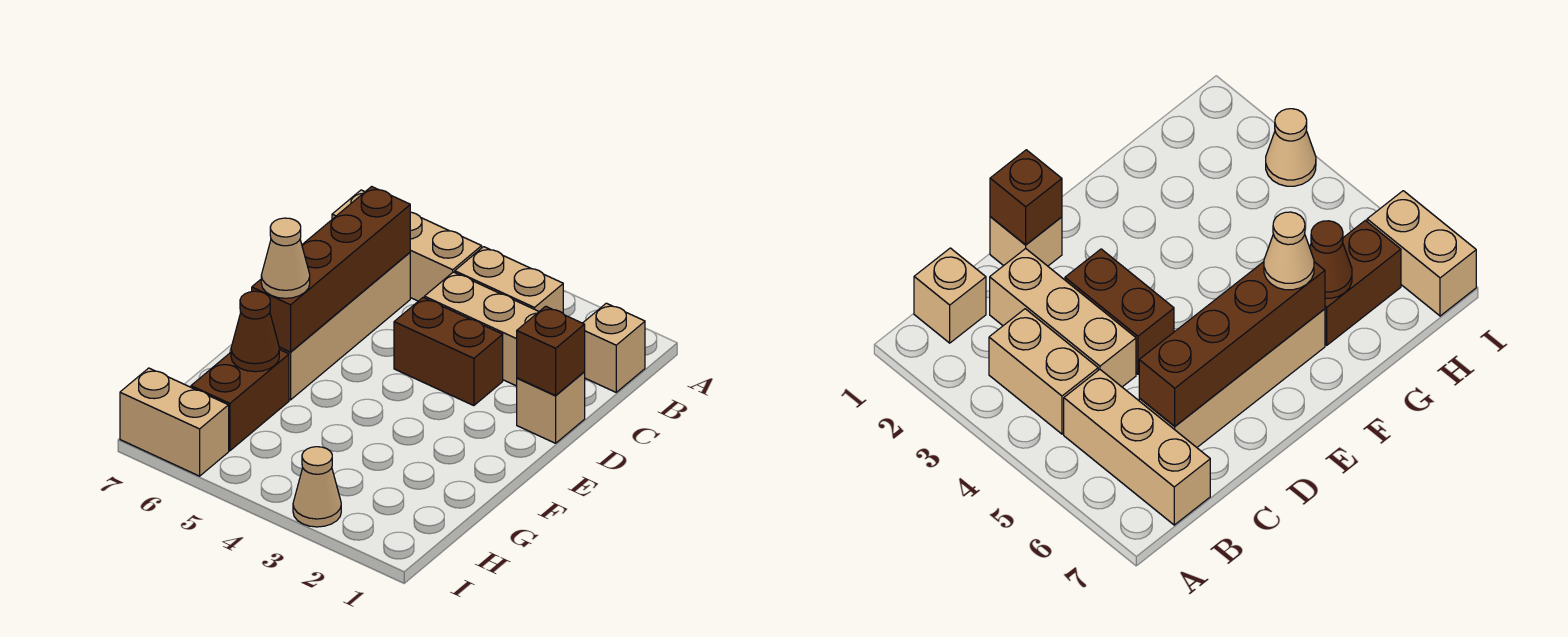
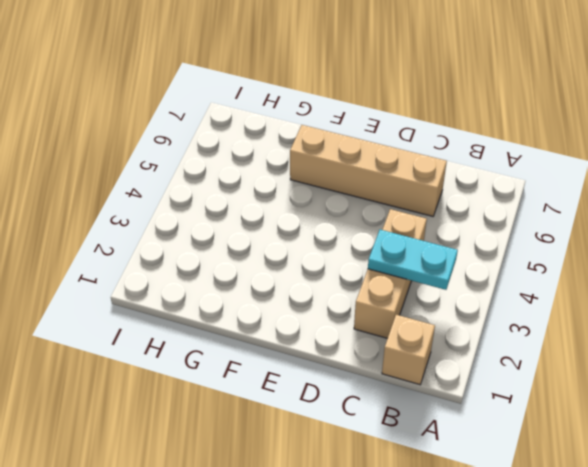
cyan 1x2 plate [368,230,458,290] -> none
none -> tan 1x2 brick [455,247,563,313]
none -> tan 1x3 brick [332,190,482,301]
none -> tan 1x1 brick [517,372,585,443]

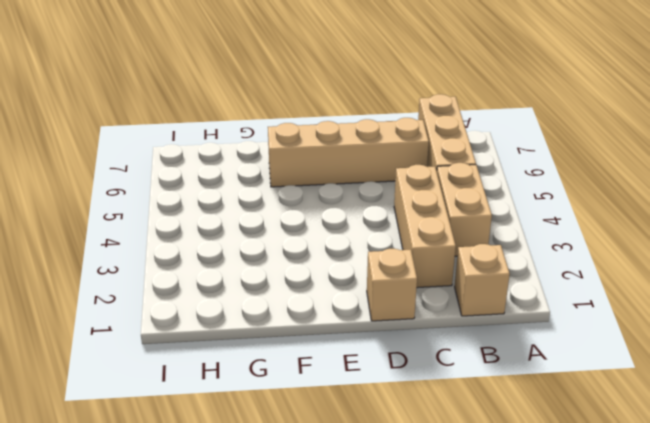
none -> brown 1x2 brick [394,298,503,406]
none -> brown 1x2 brick [191,349,289,451]
none -> tan 1x1 cone [293,447,341,527]

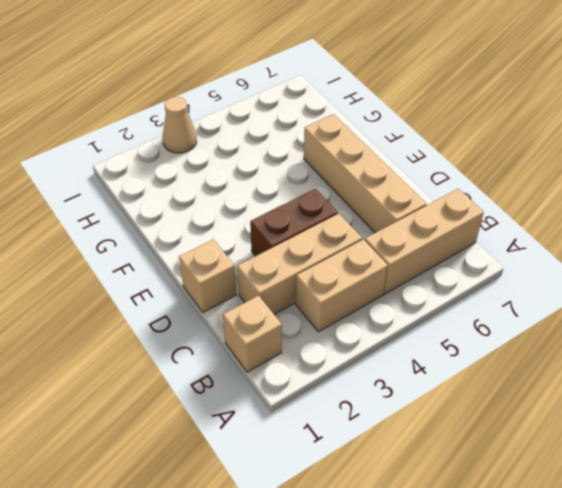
none -> brown 1x2 brick [191,349,289,451]
none -> tan 1x2 brick [120,368,229,476]
none -> brown 1x4 brick [252,187,410,352]

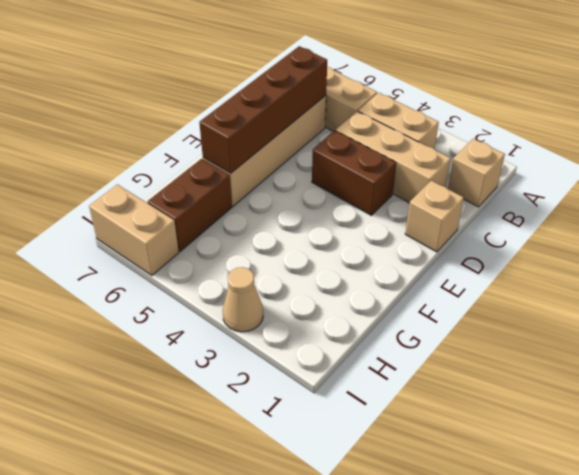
none -> brown 1x1 brick [517,306,585,396]
none -> brown 1x1 cone [231,291,279,372]
none -> tan 1x1 cone [261,218,310,298]

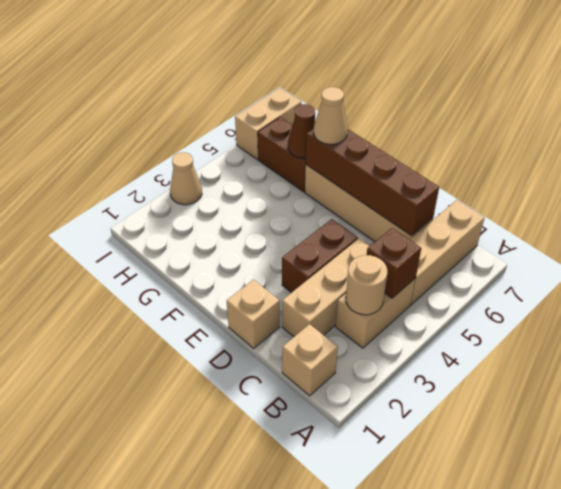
tan 1x1 round brick [346,255,388,315] -> none
brown 1x1 brick [367,228,421,298] -> brown 1x1 brick moved to [517,306,585,396]

